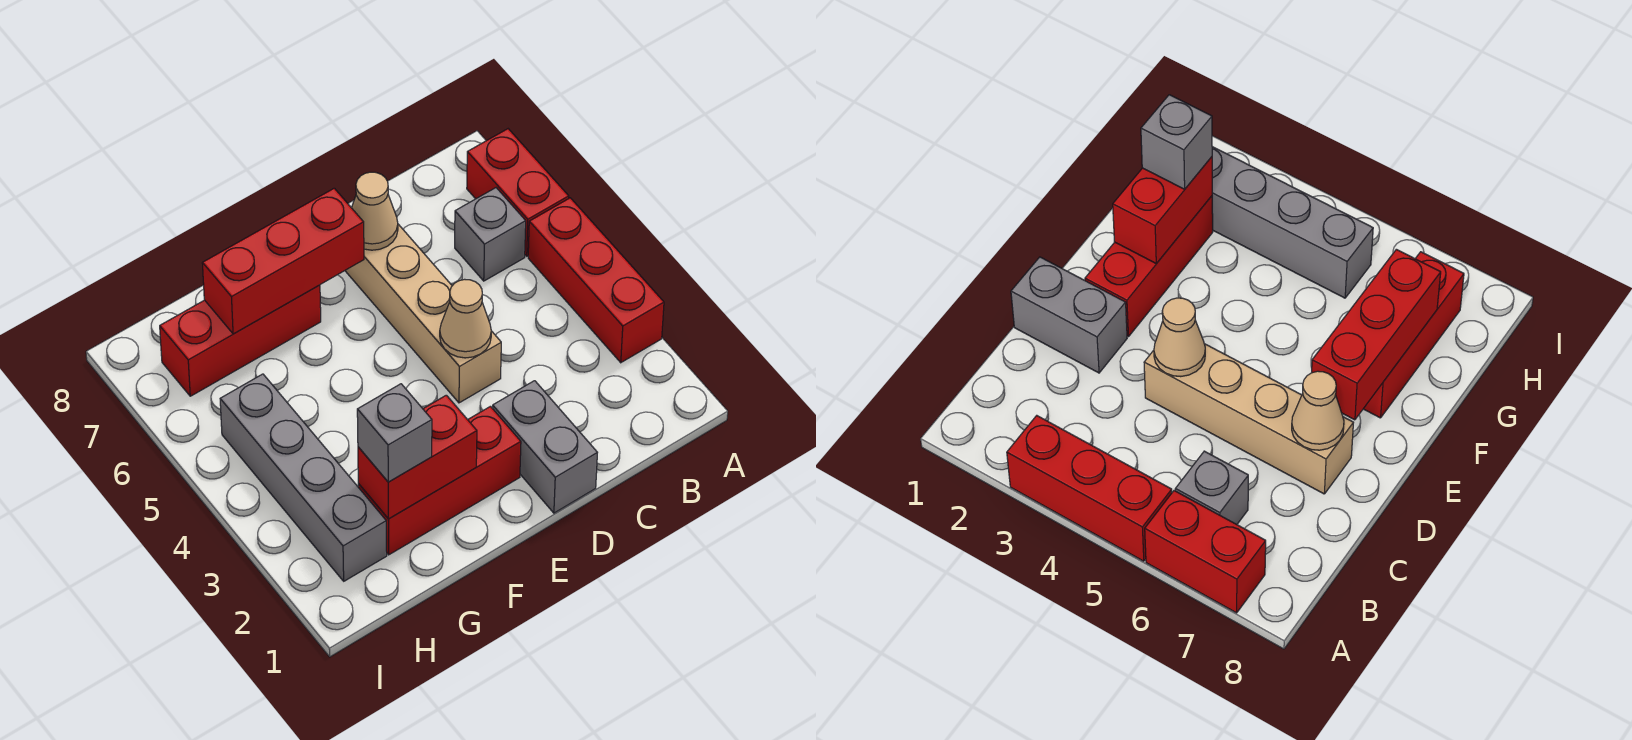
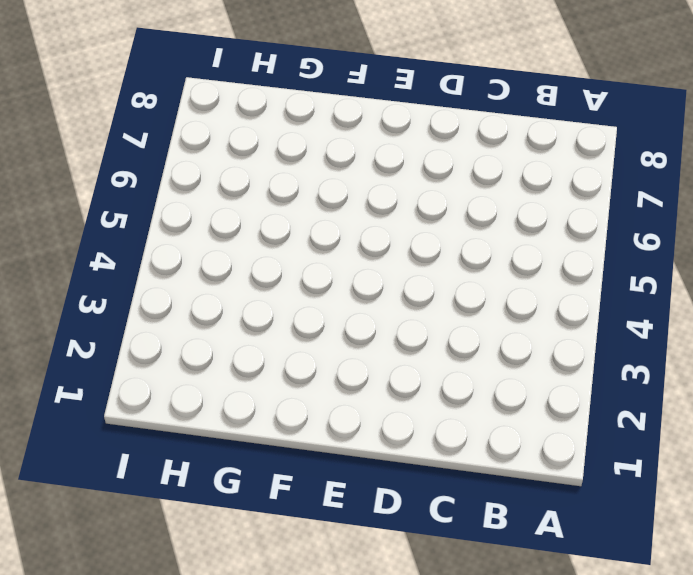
none -> red 1x3 brick [528,198,664,363]
none -> red 1x2 brick [467,129,569,256]
none -> grey 1x1 brick [455,188,526,281]

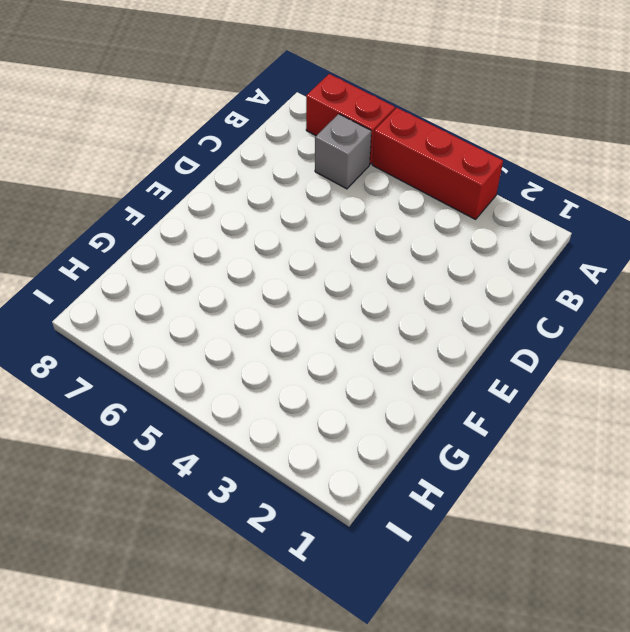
none -> grey 1x2 brick [493,381,597,513]
none -> tan 1x4 brick [345,224,501,403]
none -> red 1x3 brick [358,406,521,555]

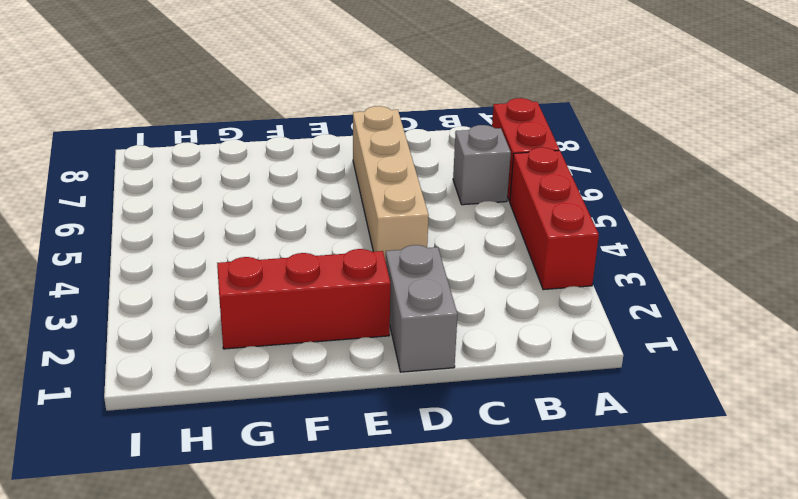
none -> red 1x3 brick [160,285,321,396]
none -> grey 1x4 brick [220,374,387,581]
none -> tan 1x1 cone [440,279,491,358]

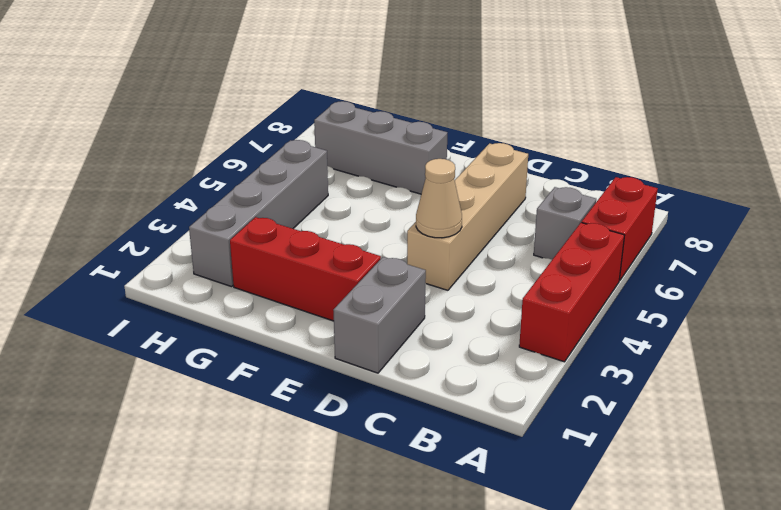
grey 1x3 brick [314,101,447,194] -> red 1x3 brick [160,285,321,396]
none -> tan 1x1 cone [352,172,398,250]
none -> red 1x3 brick [202,188,364,334]
none -> red 1x2 brick [358,395,477,519]

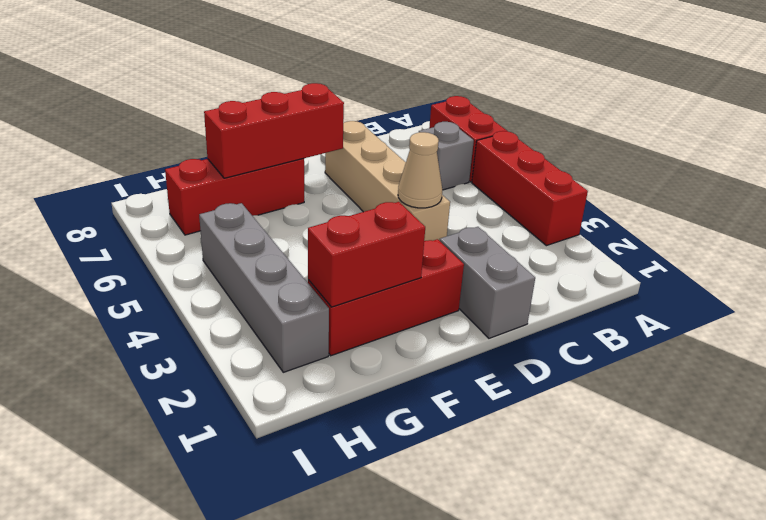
none -> tan 1x1 cone [352,172,398,250]
none -> grey 1x1 brick [357,384,432,482]

